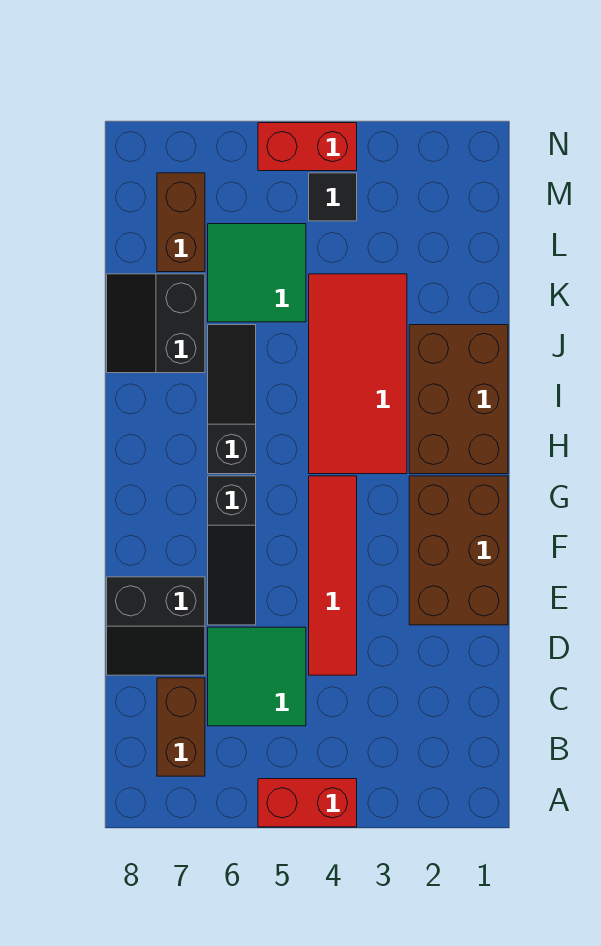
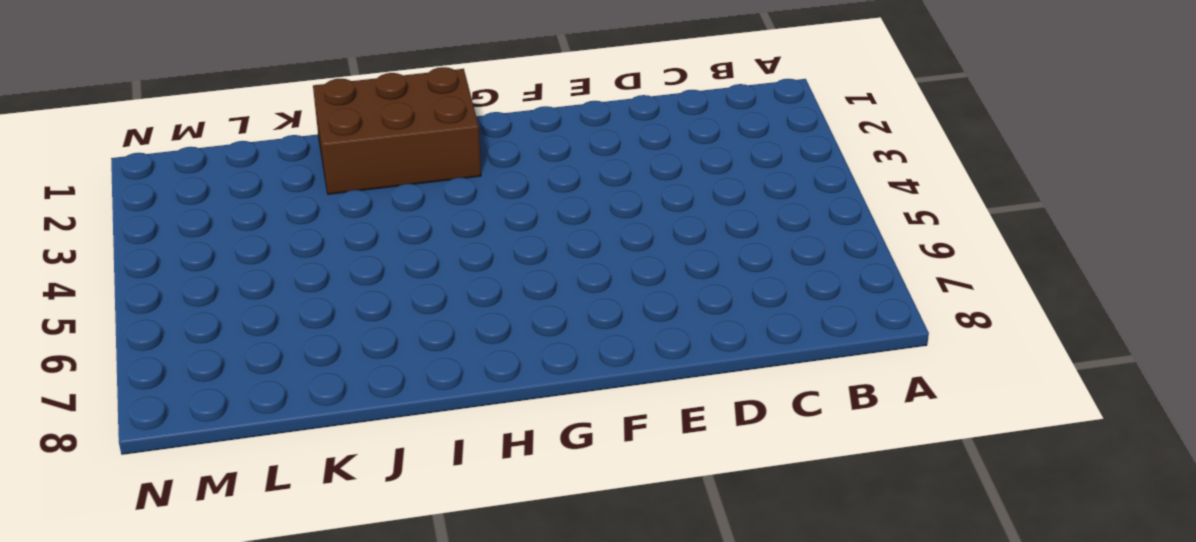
none -> red 1x2 brick [258,779,357,827]
none -> brown 1x2 brick [157,678,205,776]
none -> green 2x2 tile [208,627,306,726]

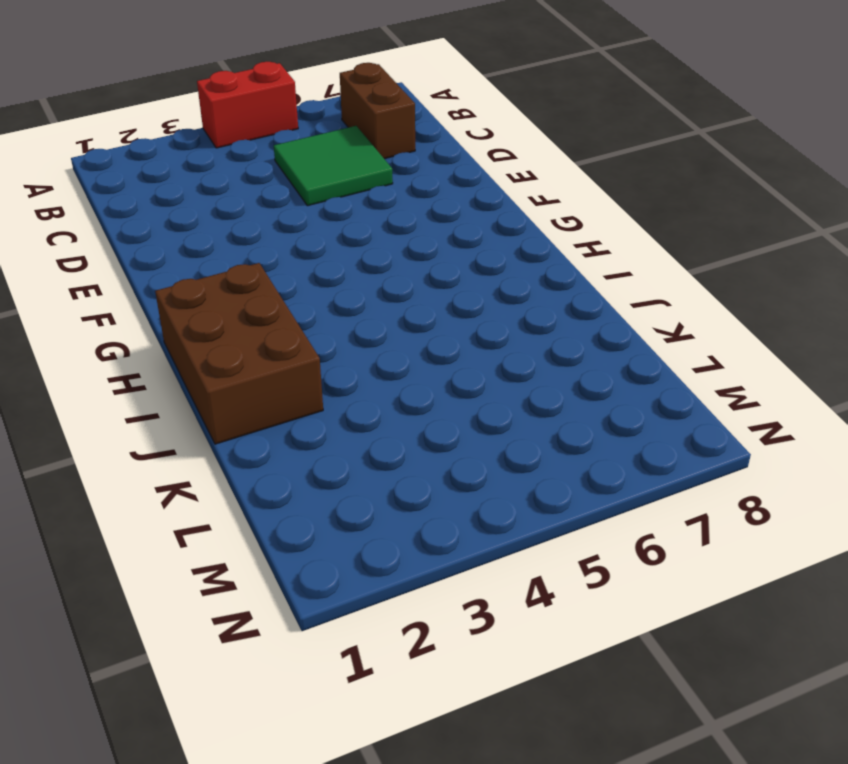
none -> red 1x4 tile [309,476,357,675]
none -> black 2x2 slope [107,577,205,675]
none -> brown 2x3 brick [409,476,508,625]

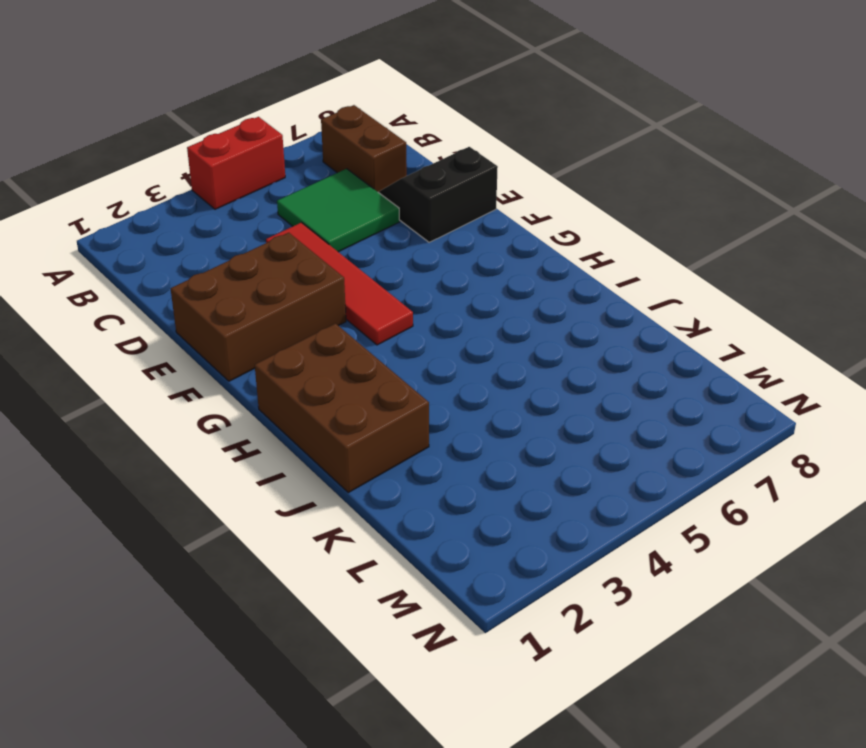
brown 2x3 brick [171,233,346,381] -> brown 2x3 brick turned to [409,476,508,625]
none -> black 1x3 slope [208,476,256,625]
none -> red 2x4 tile [309,274,407,474]
none -> black 1x3 slope [208,325,256,474]

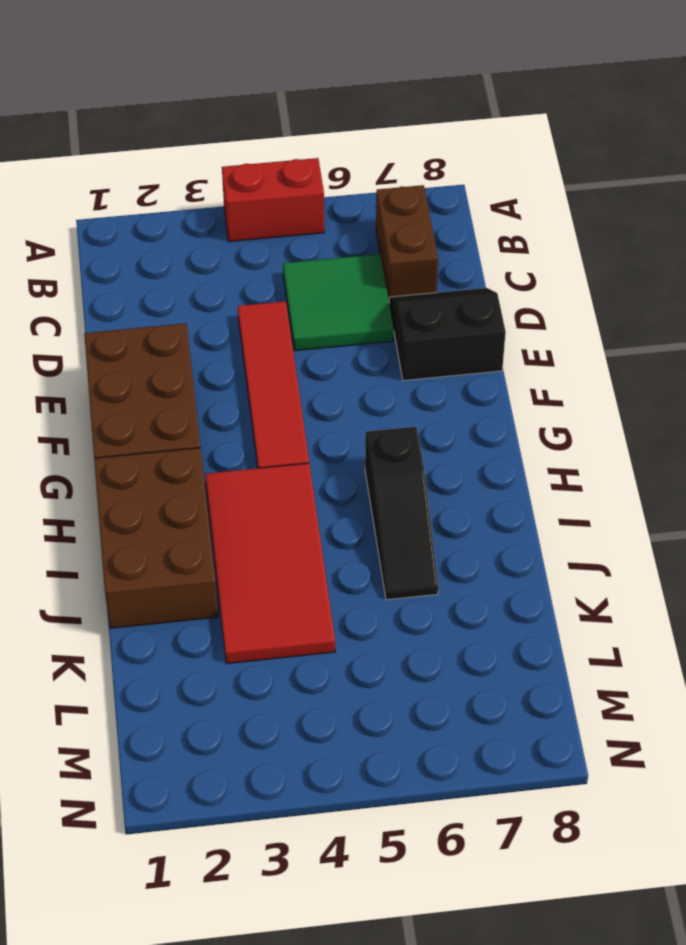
none -> black 1x3 slope [208,476,256,625]
none -> black 2x2 slope [107,274,205,373]
none -> green 2x2 tile [208,224,306,322]

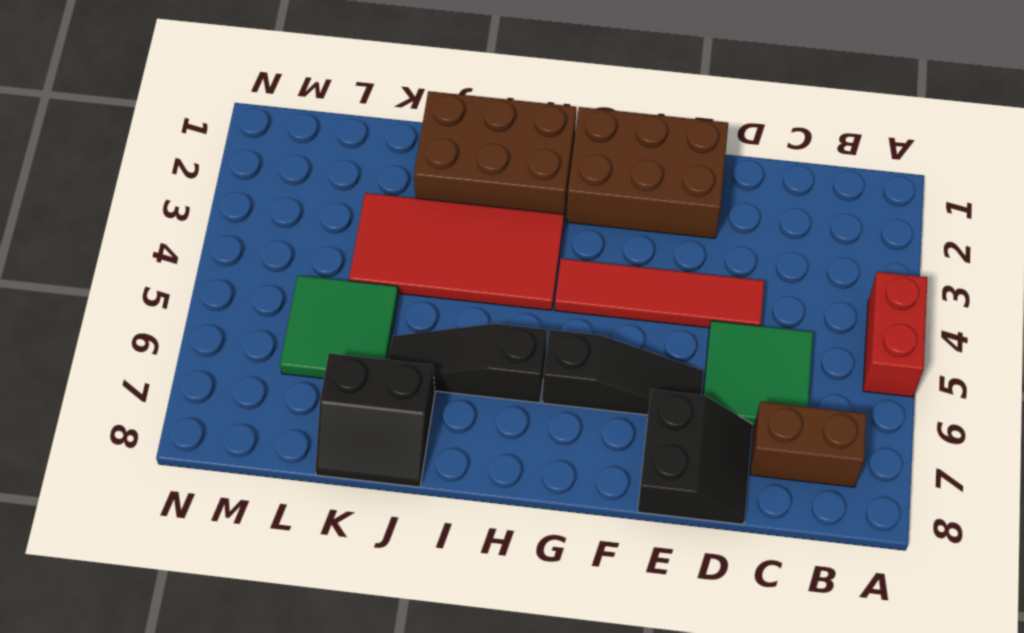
none -> brown 1x2 brick [157,173,205,272]
none -> black 1x1 tile [309,173,357,221]
none -> red 1x2 brick [258,123,357,171]

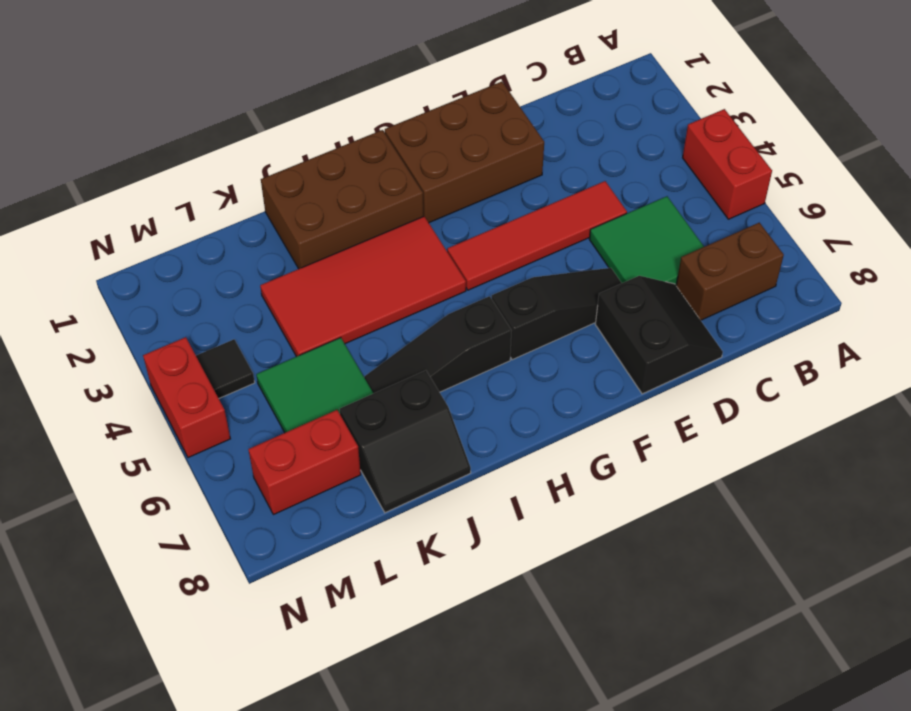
red 1x2 brick [248,410,361,515] -> brown 1x2 brick [157,173,205,272]

